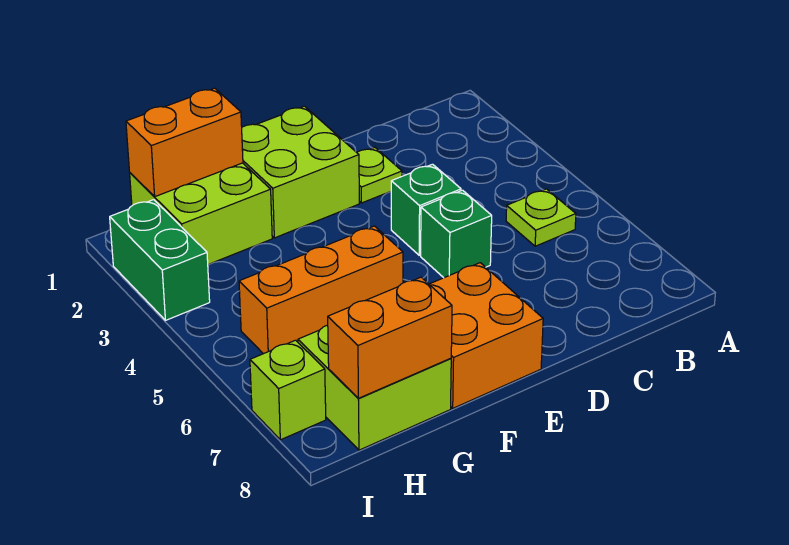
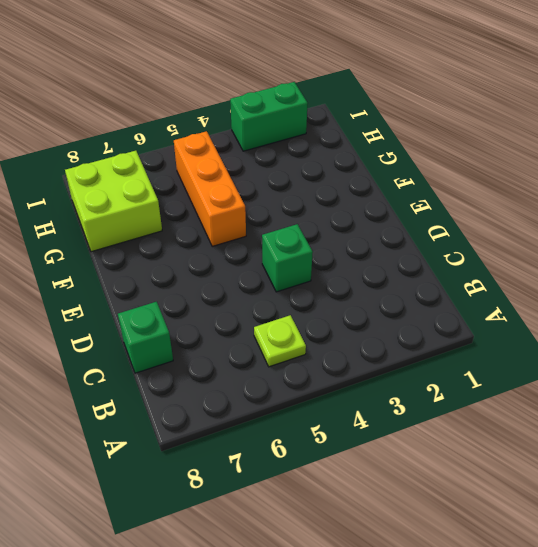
green 1x1 brick [118,302,173,373] -> green 1x1 brick moved to [421,190,492,278]
none -> lime 1x1 plate [357,148,402,203]
none -> lime 2x2 brick [242,106,359,238]
none -> orange 2x2 brick [429,263,543,408]

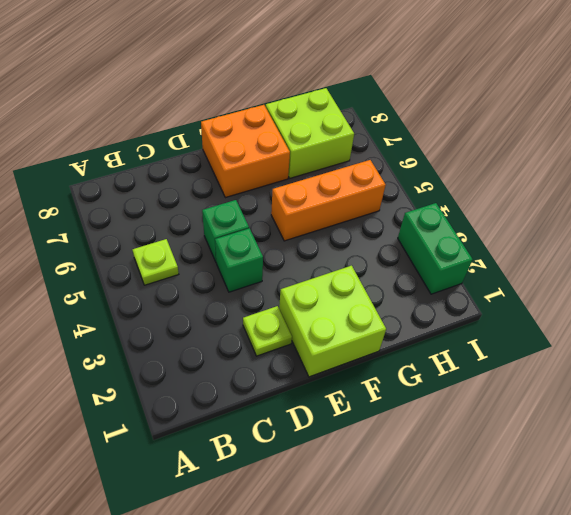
none -> lime 2x2 brick [130,163,272,265]
none -> lime 1x1 brick [250,340,326,440]
none -> orange 1x2 brick [126,88,243,197]

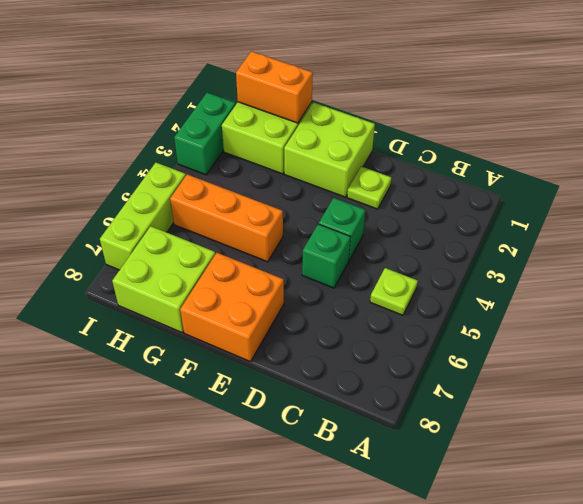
lime 1x3 brick [100,163,186,270] -> lime 1x1 brick [250,340,326,440]
none -> orange 1x2 brick [328,277,452,398]

